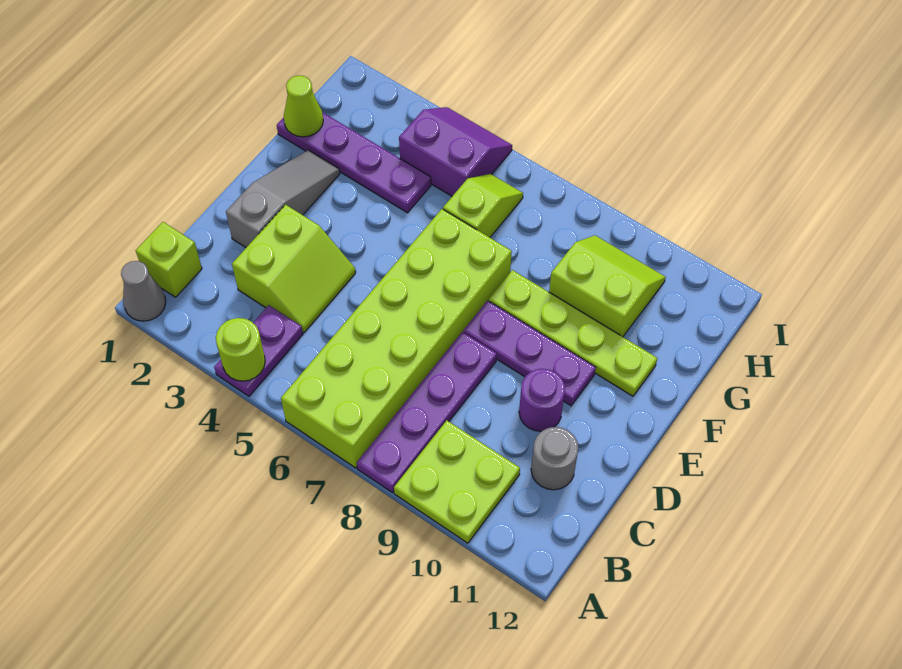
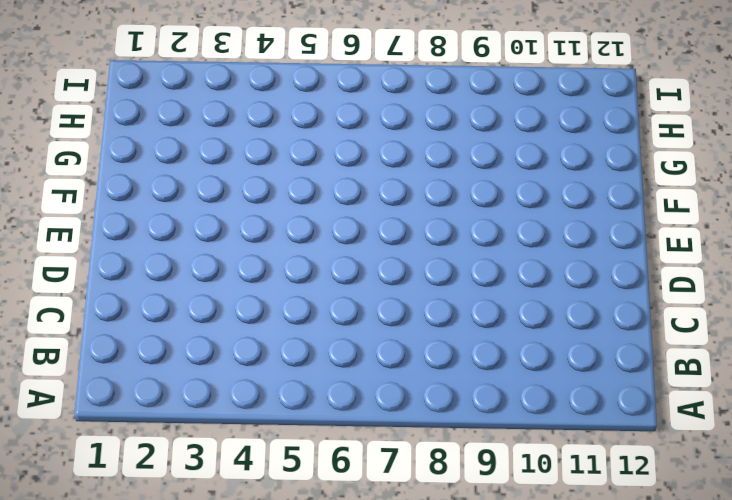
none -> grey 1x1 cone [121,261,166,321]
none -> purple 1x2 plate [214,305,303,396]
none -> lime 2x6 brick [281,209,512,468]

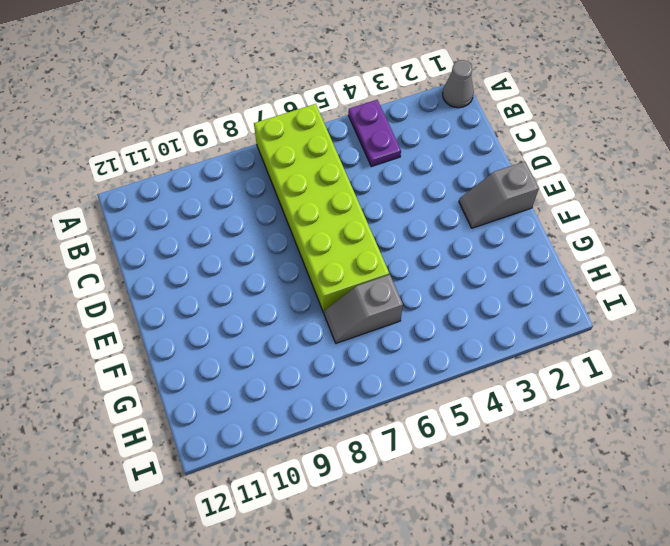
grey 1x2 slope [459,162,539,228] -> grey 1x3 slope [226,150,340,247]
grey 1x2 slope [324,275,403,343] -> lime 1x2 slope [443,174,523,237]
none -> purple 1x4 plate [357,332,497,493]
none -> lime 2x2 plate [394,421,520,543]
none -> lime 1x1 brick [136,222,202,297]

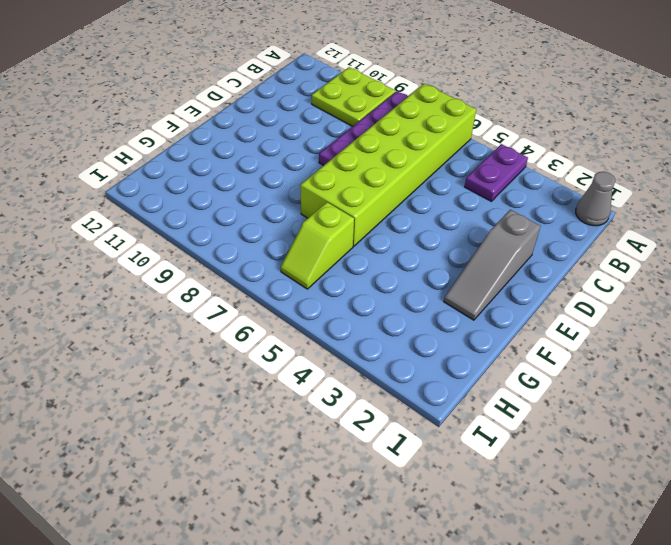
none -> lime 1x1 brick [136,222,202,297]
none -> lime 2x2 slope [232,205,356,332]
none -> grey 1x1 round brick [531,427,578,490]

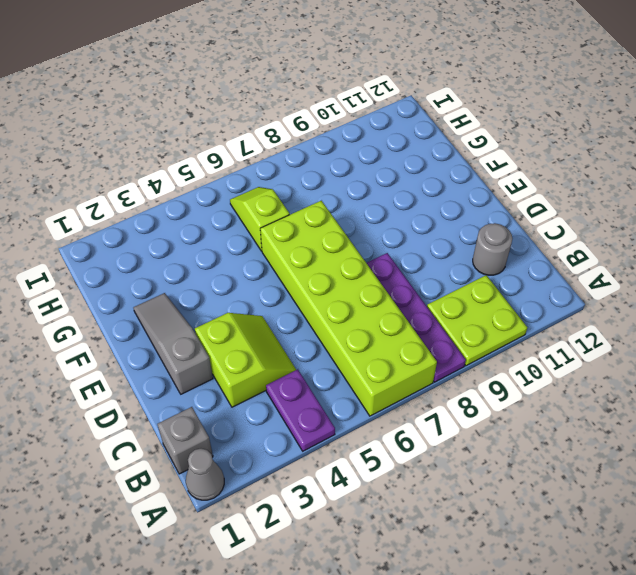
grey 1x1 brick [157,407,213,474] -> lime 1x1 brick [136,222,202,297]
none -> purple 1x1 round brick [519,369,565,431]
none -> purple 1x3 plate [463,301,596,406]
none -> lime 1x4 plate [489,270,657,396]

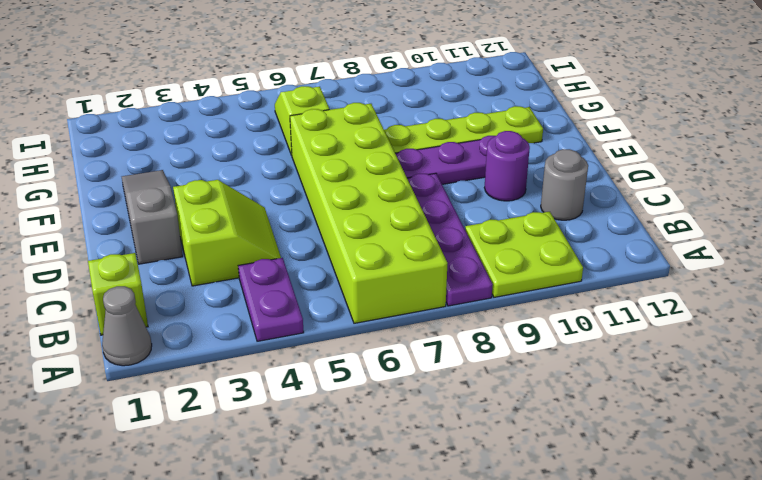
none -> purple 1x4 plate [277,112,431,213]
none -> lime 2x2 slope [549,235,666,337]
none -> purple 2x2 slope [399,107,512,196]

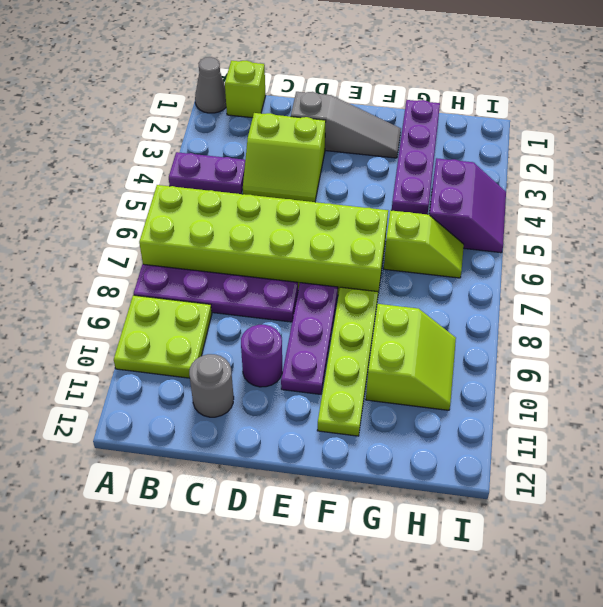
none -> lime 1x1 round brick [216,318,265,381]
none -> lime 1x1 cone [284,75,323,137]

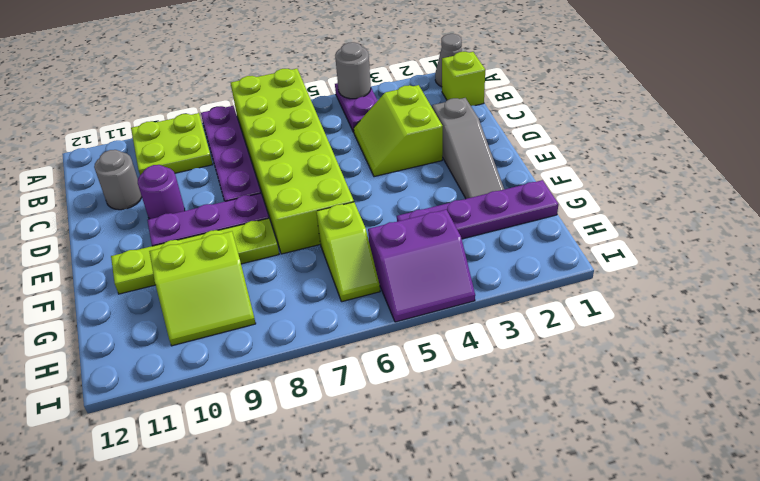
grey 1x1 round brick [335,42,371,99] -> lime 1x1 round brick [216,318,265,381]
none -> lime 1x1 cone [284,75,323,137]

